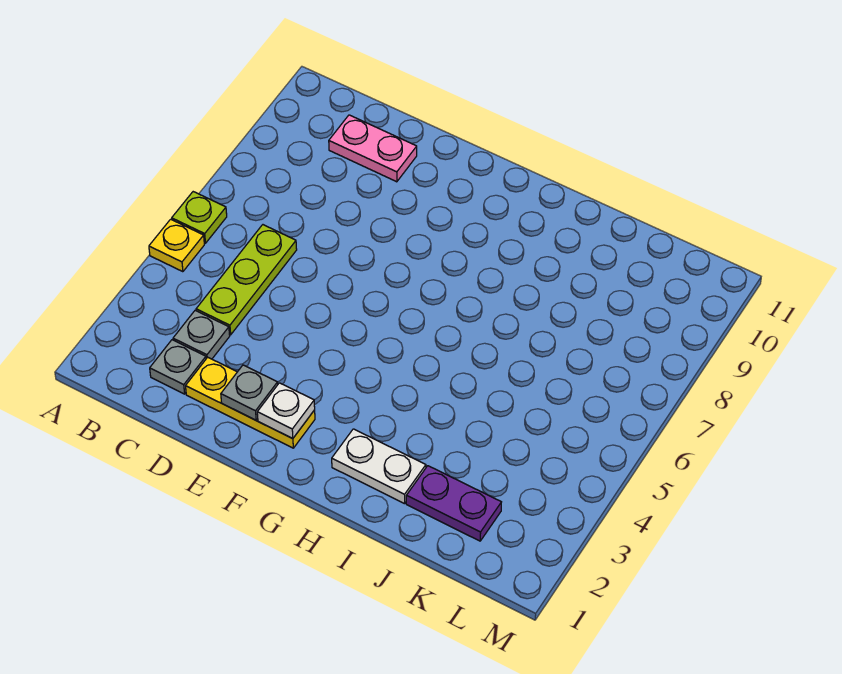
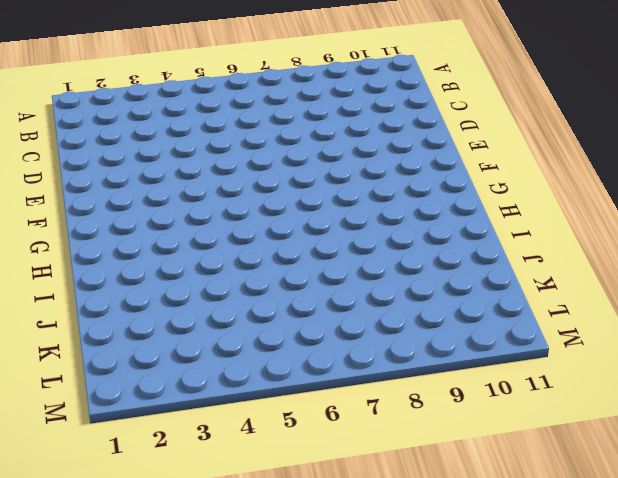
none -> yellow 1x1 plate [149,219,204,272]
none -> lime 1x1 plate [172,192,227,243]

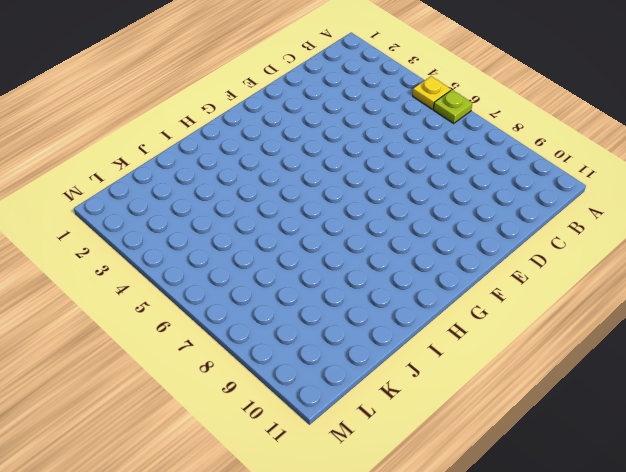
none -> grey 1x1 plate [150,340,206,394]
none -> grey 1x1 plate [173,310,230,359]

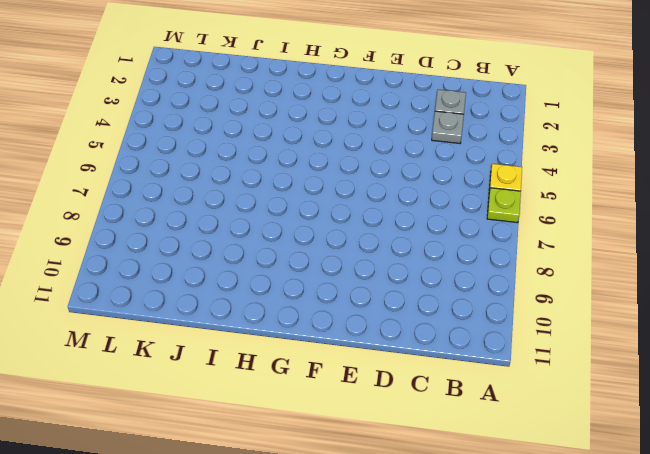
none -> lime 1x3 plate [196,225,297,335]
none -> pink 1x2 plate [329,115,417,182]

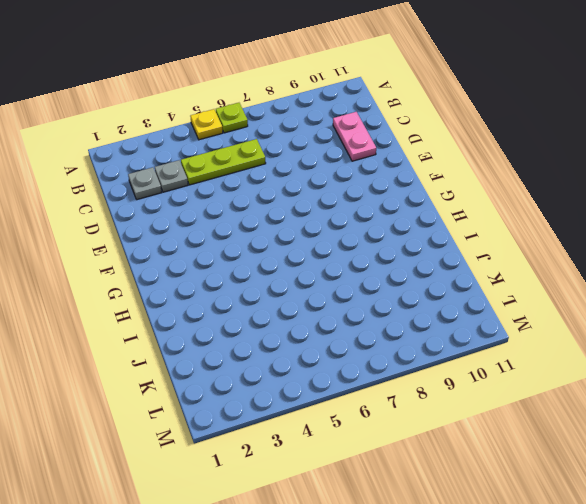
none -> yellow 1x3 plate [186,357,315,448]
none -> white 1x2 plate [332,429,426,504]

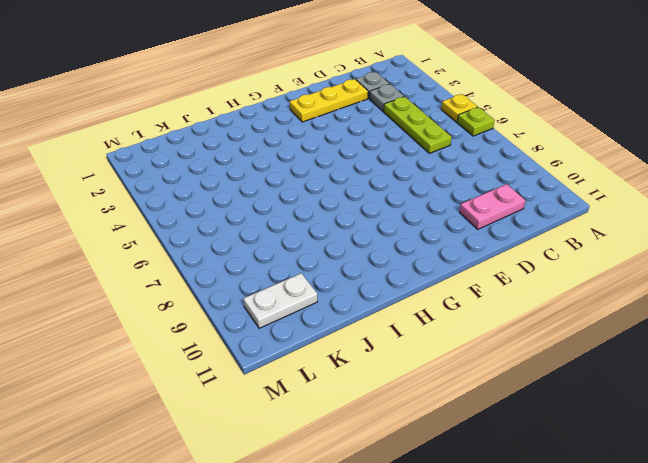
white 1x2 plate [244,273,317,328] -> white 1x2 plate moved to [332,429,426,504]
none -> purple 1x2 plate [406,466,501,541]
none -> grey 1x1 plate [221,365,278,420]

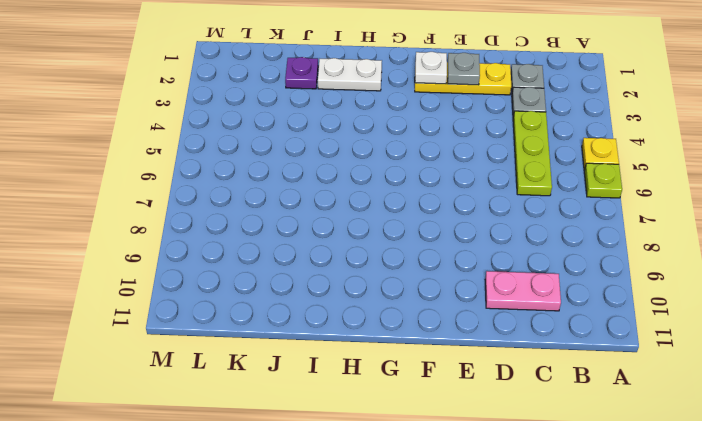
purple 1x1 plate [285,57,318,89] -> purple 1x2 plate [406,466,501,541]

